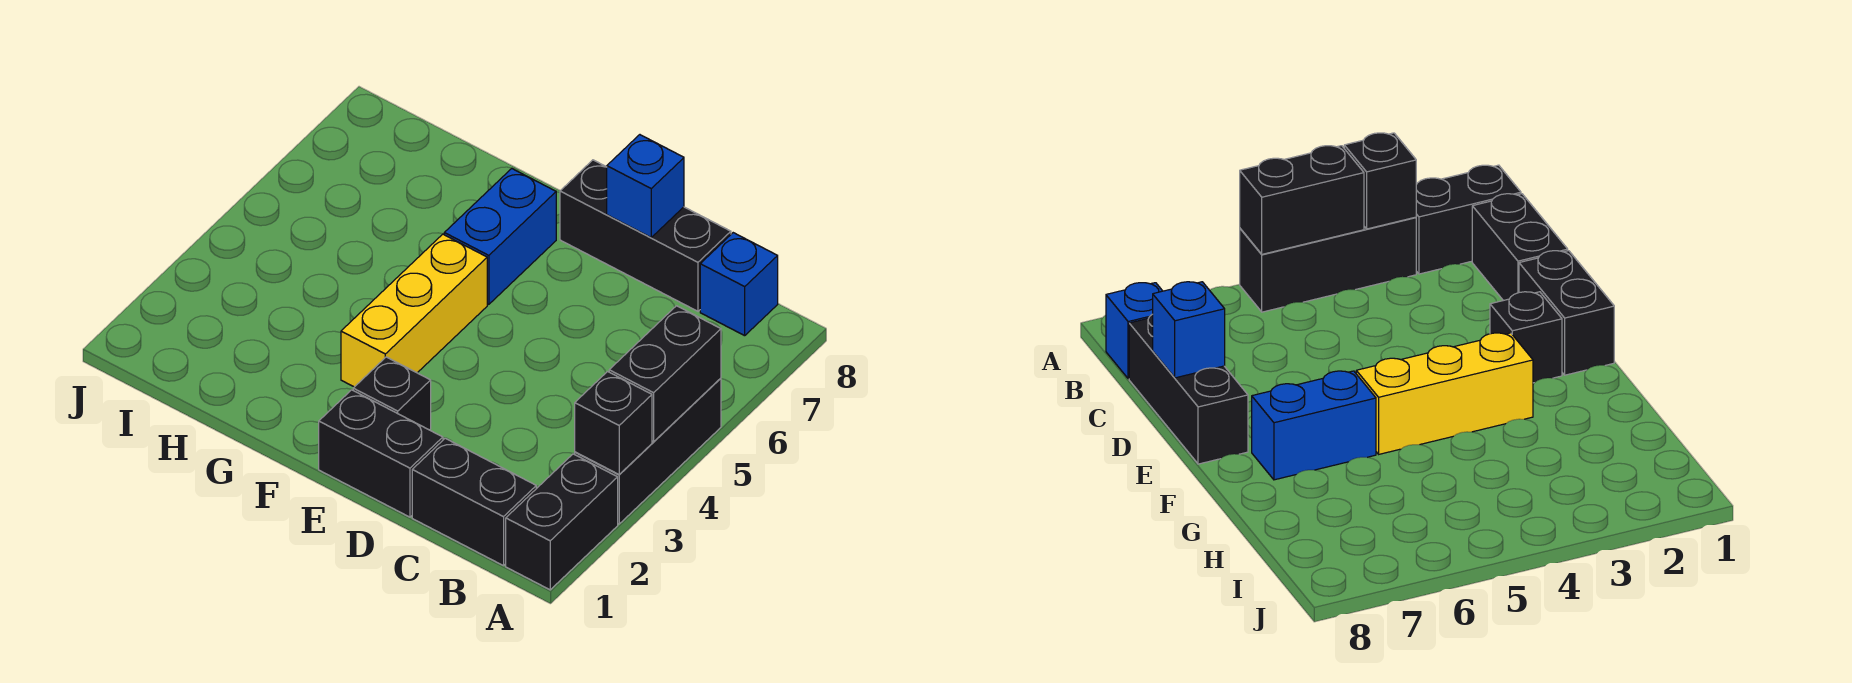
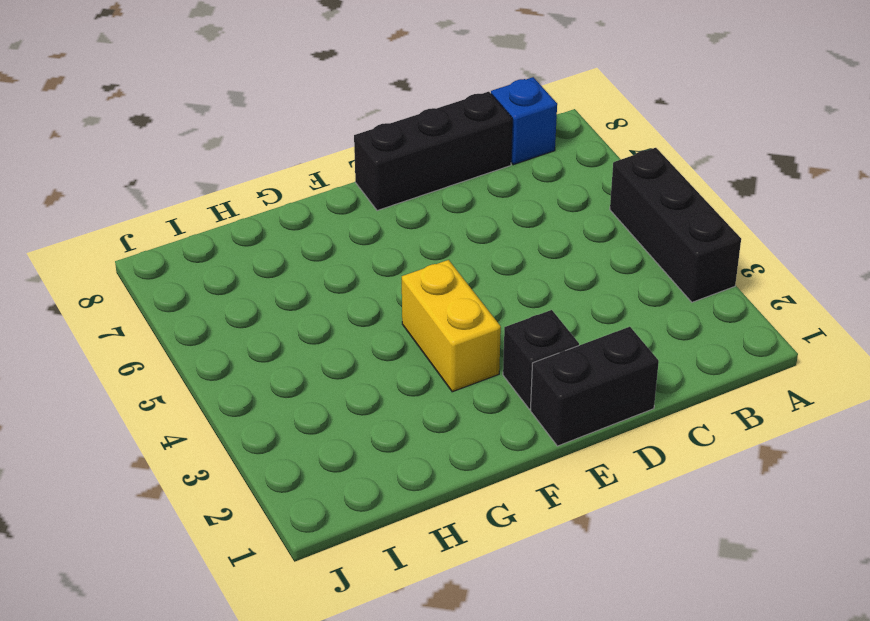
yellow 1x2 brick [402,260,501,392] -> yellow 1x3 brick [341,234,487,387]
none -> black 1x2 brick [506,454,618,590]
none -> black 1x2 brick [412,438,536,566]
none -> blue 1x2 brick [444,169,556,304]

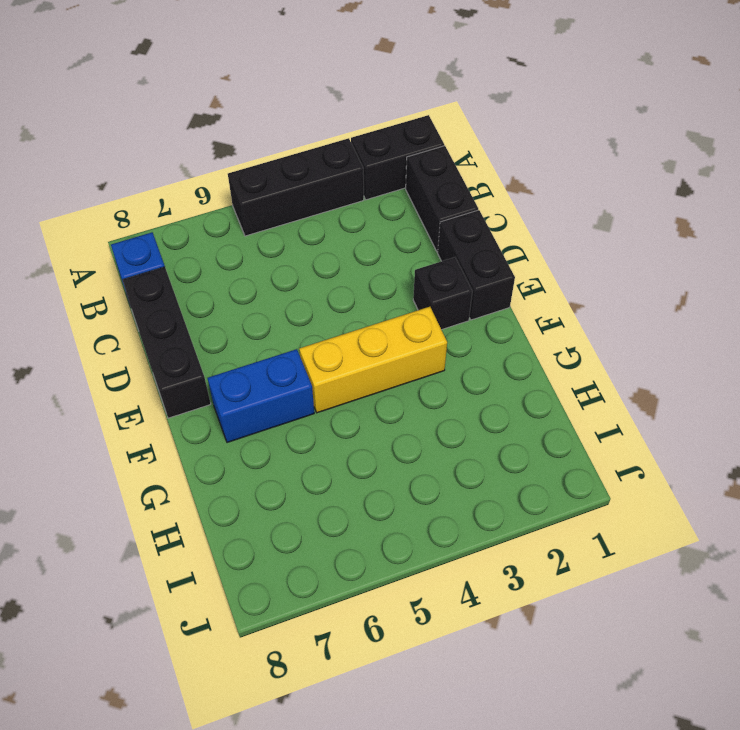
none -> black 1x1 brick [575,372,652,475]
none -> black 1x2 brick [609,306,721,442]
none -> blue 1x1 brick [607,135,684,237]

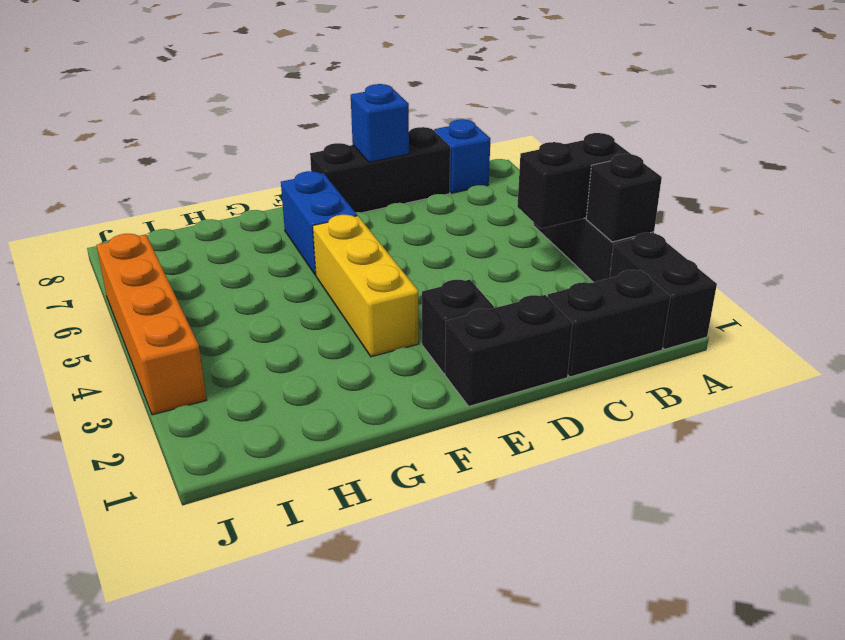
black 1x2 brick [517,133,630,229] -> black 1x2 brick turned to [609,306,721,442]
orange 1x4 brick [96,234,207,415] -> none

